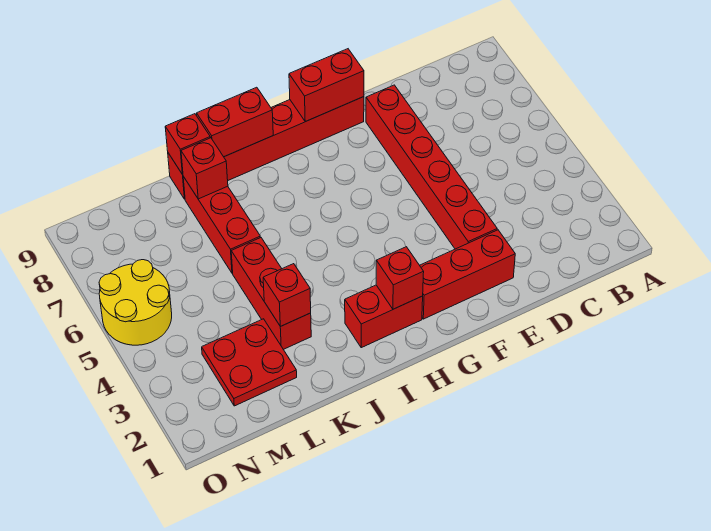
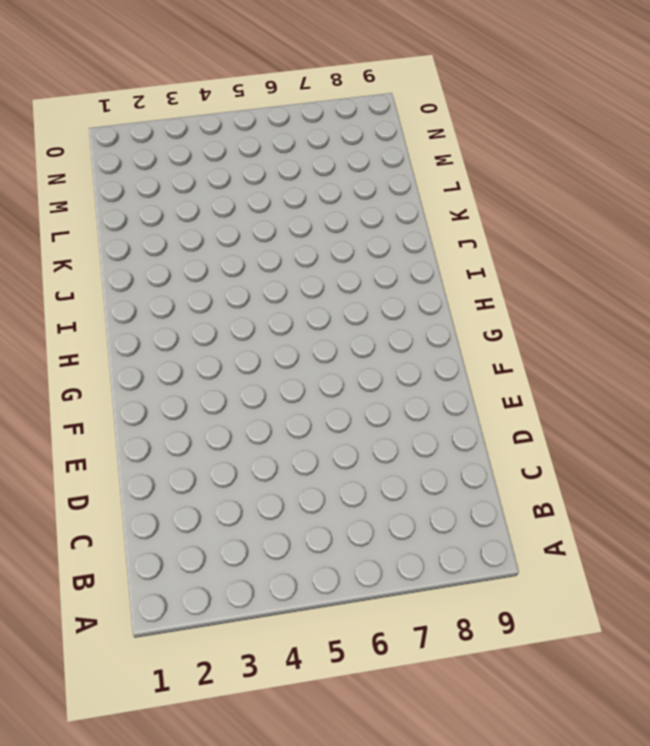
none -> red 1x3 brick [420,230,515,319]
none -> red 1x6 brick [366,85,497,249]
none -> red 1x6 brick [168,97,364,199]

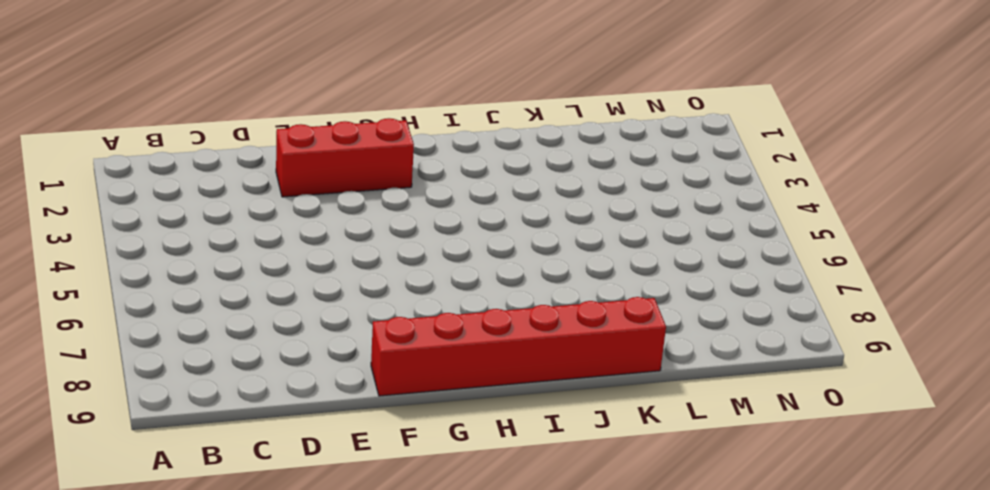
none -> red 1x6 brick [366,85,497,249]
none -> red 1x2 brick [345,285,423,348]
none -> red 1x3 brick [231,238,311,350]

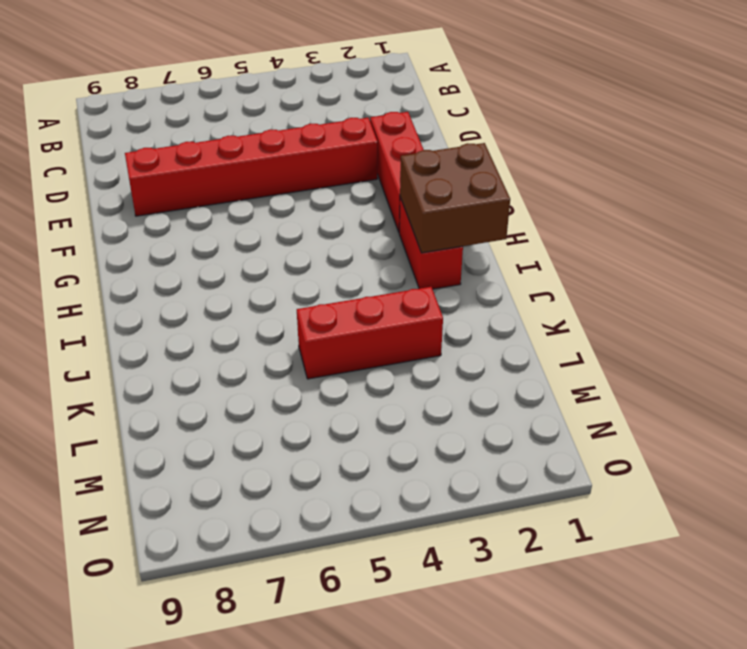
brown 2x2 brick [400,143,510,253] -> red 1x1 brick [376,247,424,309]
none -> red 1x6 brick [168,97,364,199]
none -> red 1x3 brick [183,177,260,273]
none -> red 2x2 plate [202,319,297,406]

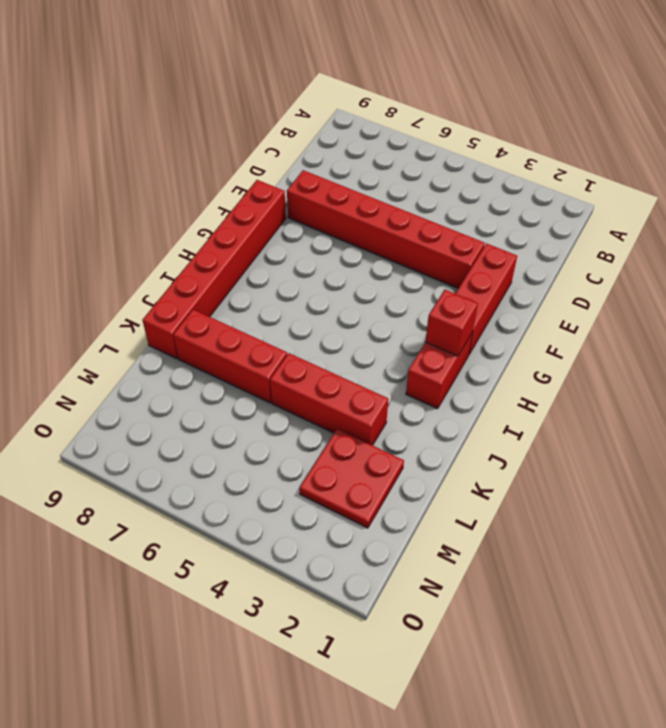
none -> yellow 2x2 round brick [99,260,172,345]
none -> red 1x2 brick [289,49,364,122]
none -> red 1x2 brick [197,87,273,157]

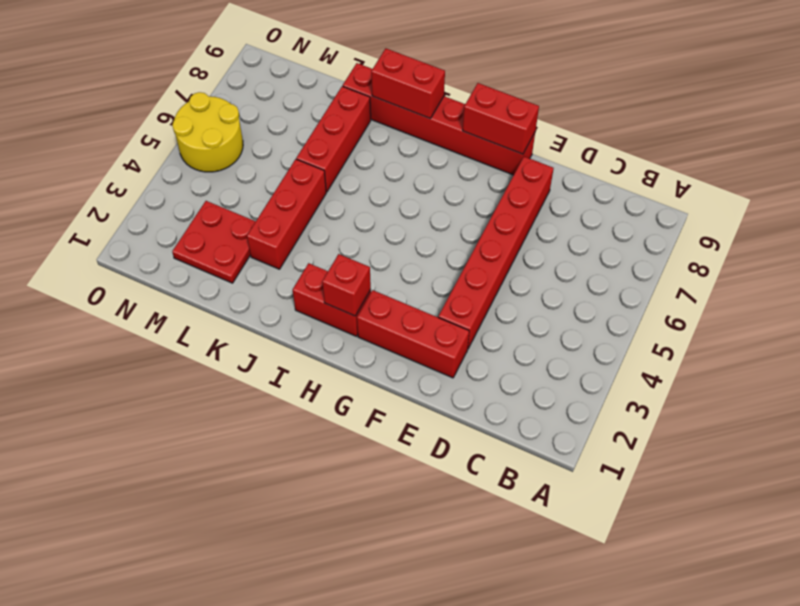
none -> red 1x1 brick [263,264,311,327]
none -> red 1x1 brick [181,138,228,199]
none -> red 1x1 brick [165,114,210,175]

